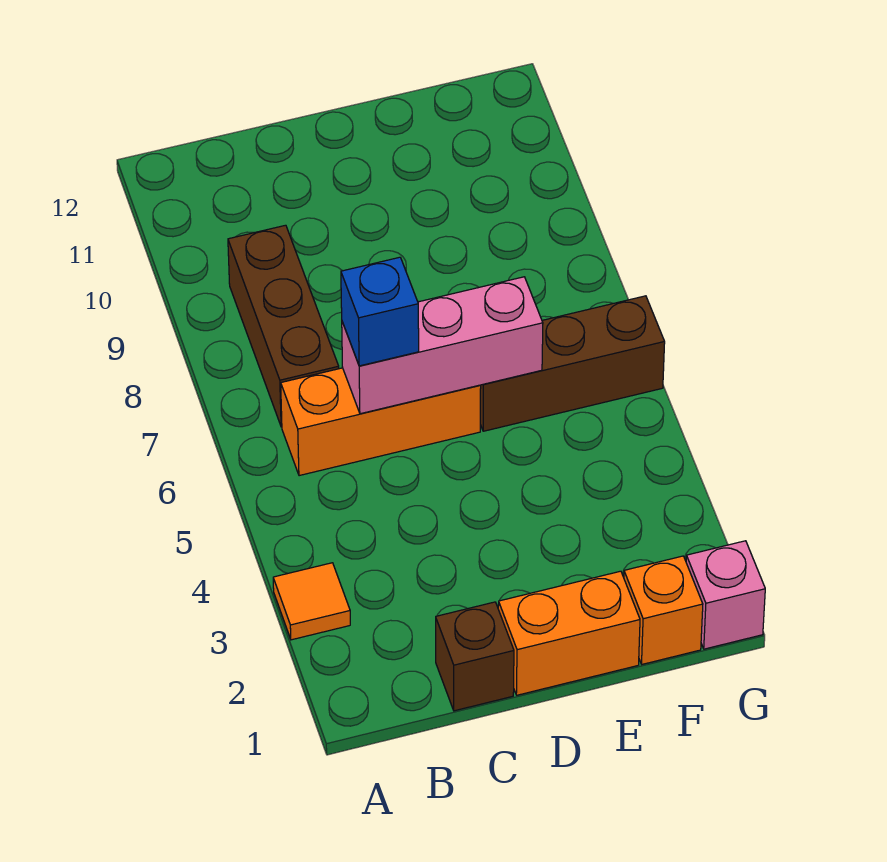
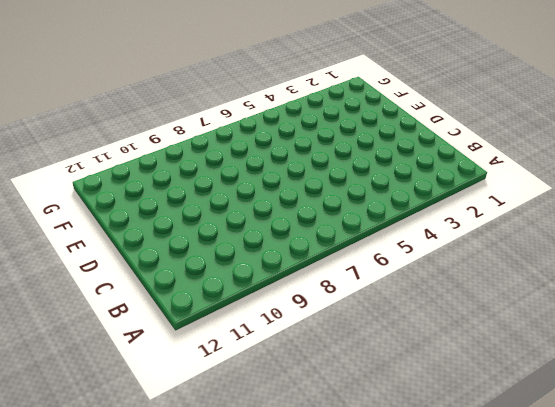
none -> orange 1x1 tile [273,563,350,640]
none -> orange 1x3 brick [281,368,481,476]

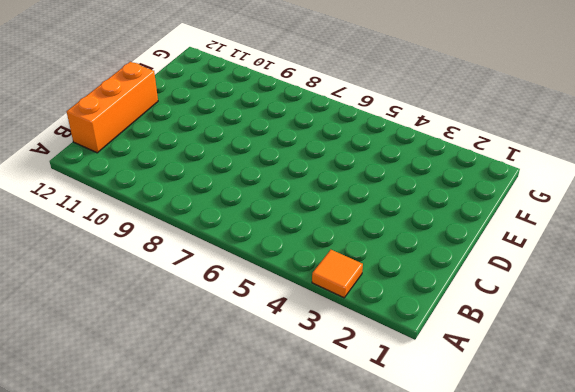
orange 1x3 brick [67,62,158,153] -> orange 1x3 brick moved to [281,368,481,476]
none -> brown 1x3 brick [228,225,339,427]
none -> brown 1x1 brick [436,602,514,711]

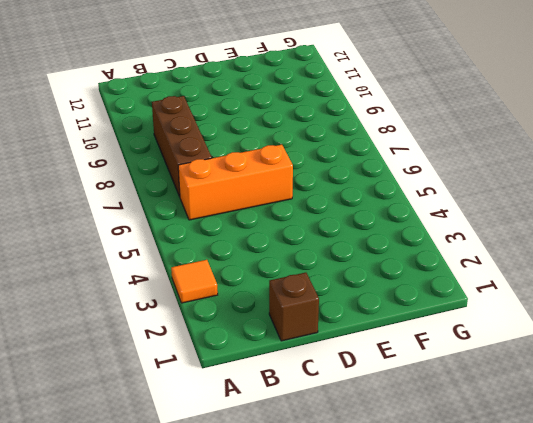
none -> orange 1x2 brick [498,571,640,695]
none -> brown 1x3 brick [480,296,665,431]

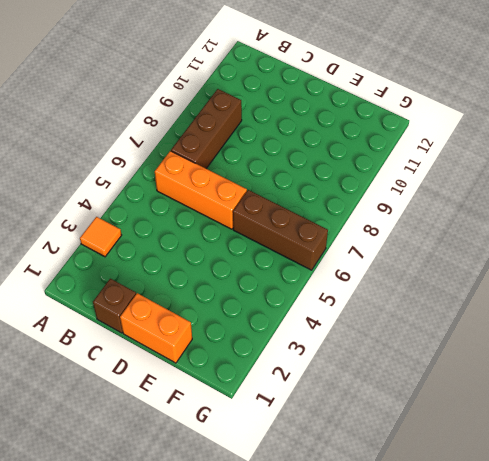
none -> orange 1x1 brick [624,556,703,664]
none -> pink 1x1 brick [686,541,765,649]

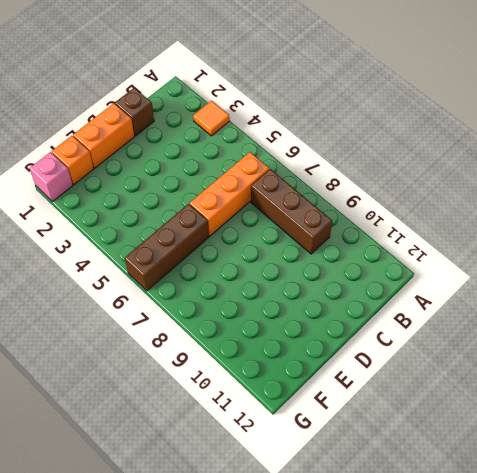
none -> pink 1x3 brick [342,277,543,414]
none -> blue 1x1 brick [341,257,419,366]

